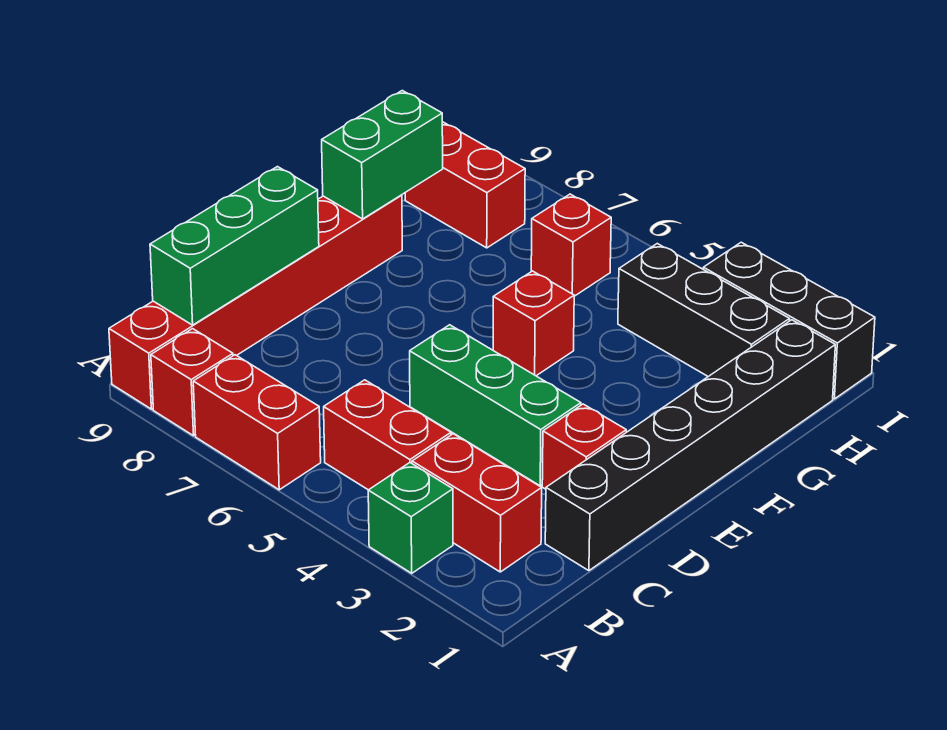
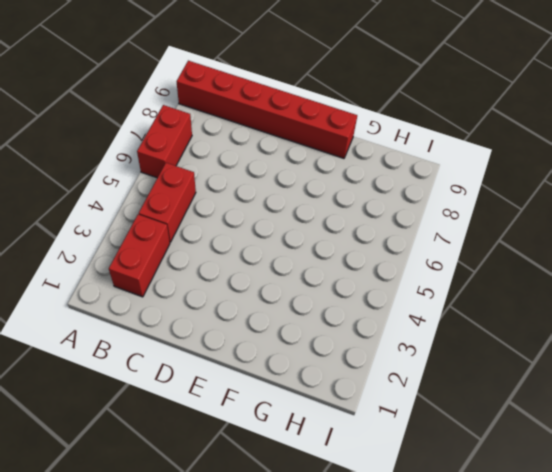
none -> green 1x1 brick [368,463,453,573]
none -> red 1x1 brick [151,329,233,436]
none -> black 1x6 brick [545,320,835,571]

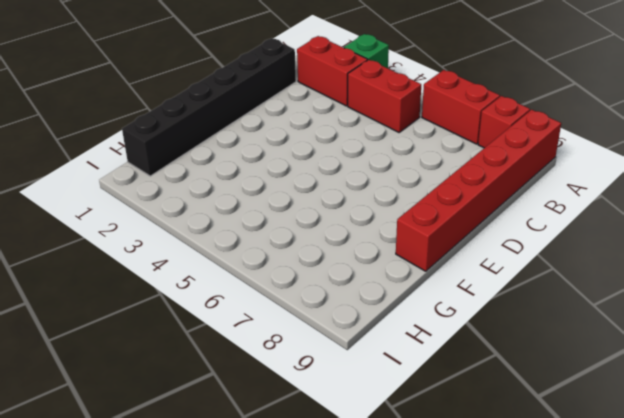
none -> red 1x1 brick [542,404,626,489]
none -> green 1x3 brick [410,325,581,486]
none -> red 1x1 brick [493,271,574,376]

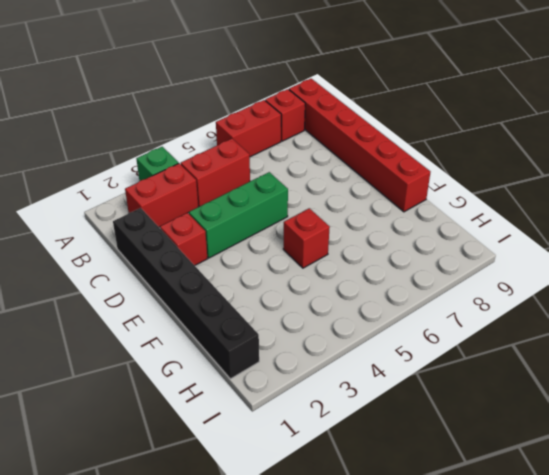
none -> black 1x3 brick [618,244,790,377]
none -> red 1x1 brick [531,194,611,296]
none -> red 1x2 brick [405,122,525,248]

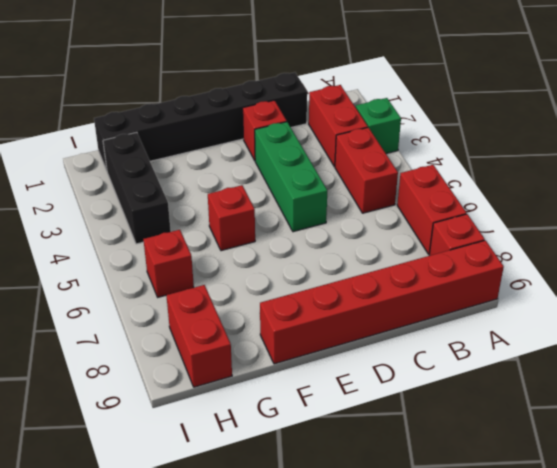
none -> black 1x3 brick [703,242,875,399]
none -> green 1x3 brick [150,167,319,325]
none -> green 1x2 brick [322,91,443,219]

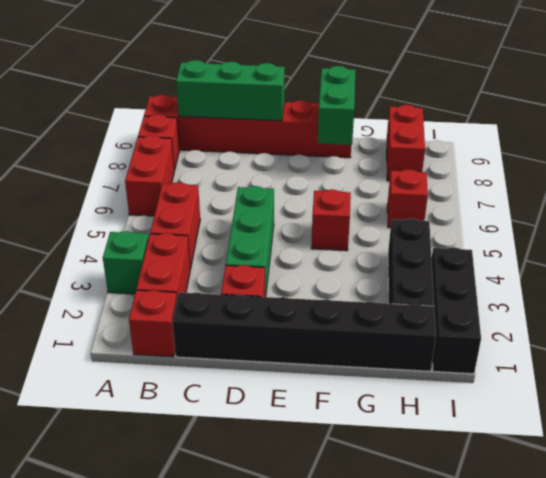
red 1x1 brick [129,290,177,357] -> none
green 1x2 brick [318,66,355,145] -> green 1x2 brick turned to [322,91,443,219]

